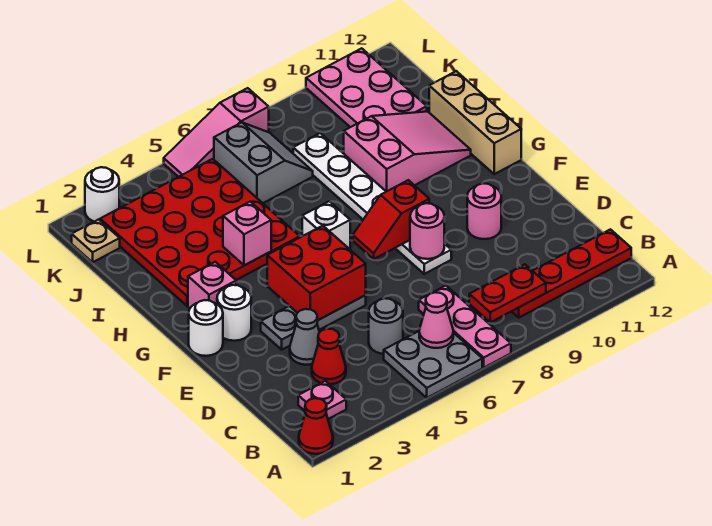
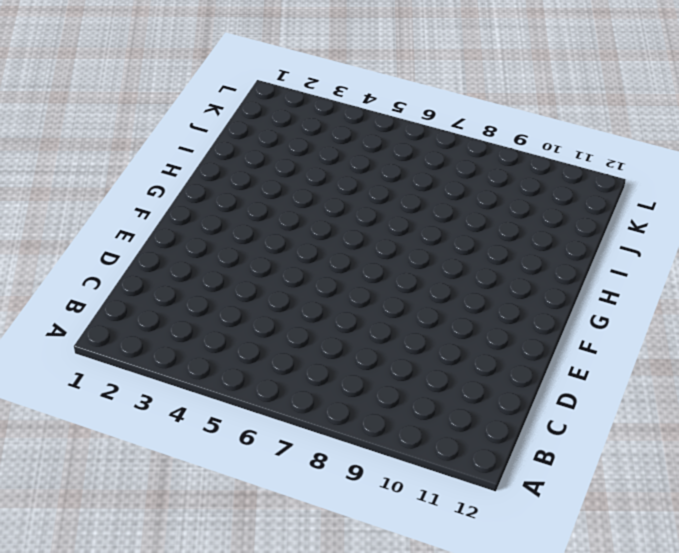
none -> red 1x1 cone [299,398,333,454]
none -> grey 2x2 plate [384,331,482,398]
none -> pink 1x3 plate [419,286,511,367]

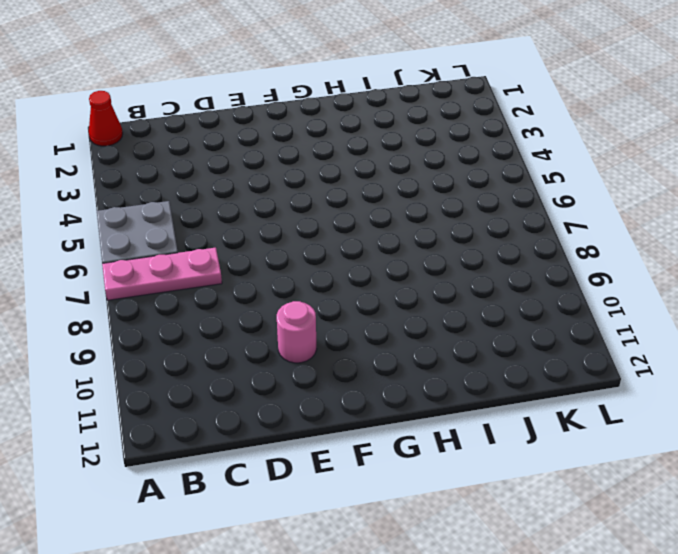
none -> pink 1x1 plate [298,381,346,419]
none -> red 1x4 plate [512,229,631,318]
none -> red 1x1 cone [312,329,346,384]

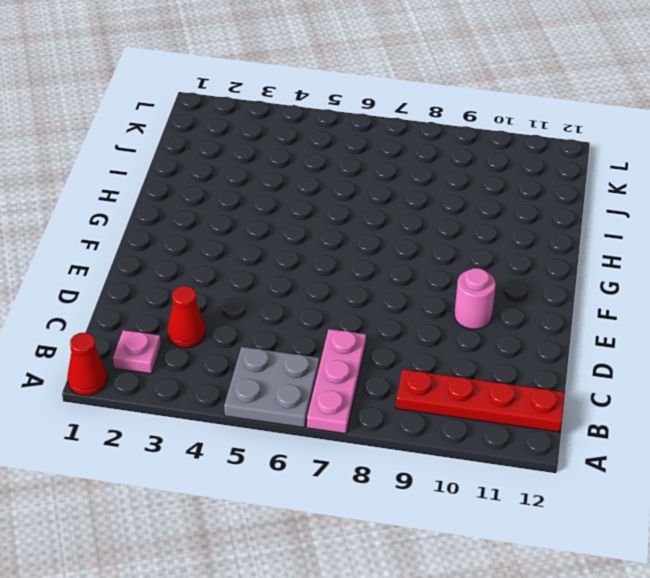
none -> grey 1x1 round brick [369,298,403,354]
none -> grey 1x1 cone [290,309,320,365]
none -> grey 1x3 plate [261,295,366,350]

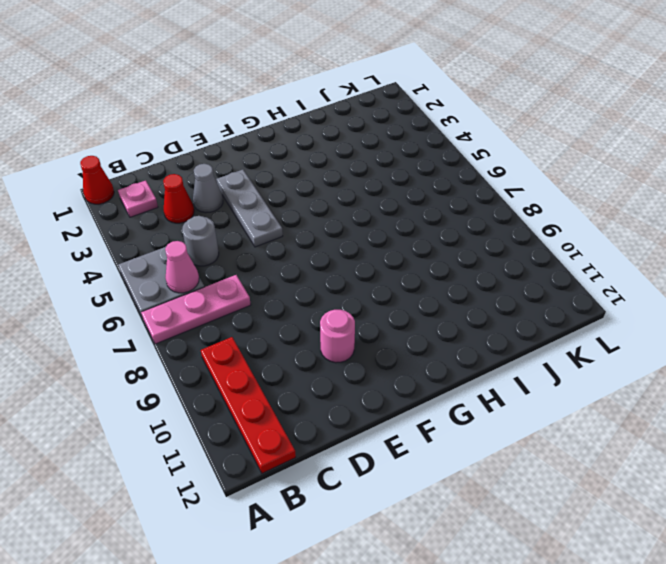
none -> white 1x6 plate [293,133,451,274]
none -> white 1x1 round brick [189,300,223,356]
none -> white 1x1 round brick [217,285,251,341]

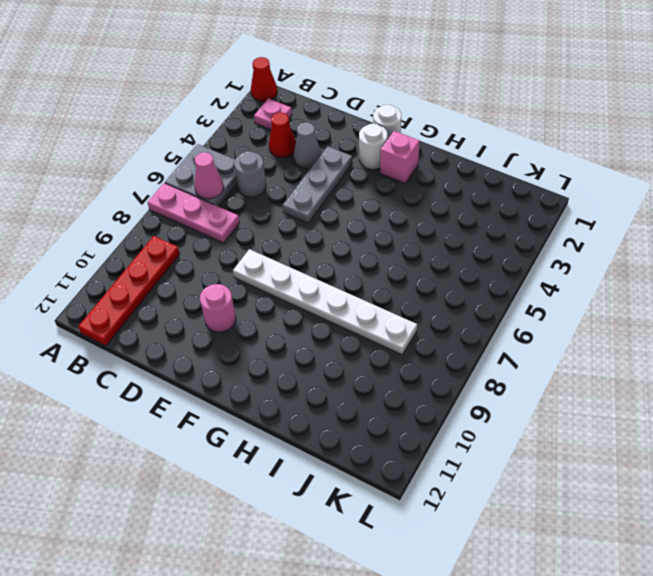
none -> white 1x1 brick [302,201,350,249]
none -> tan 1x3 brick [429,71,521,174]
none -> red 4x4 plate [100,159,300,306]

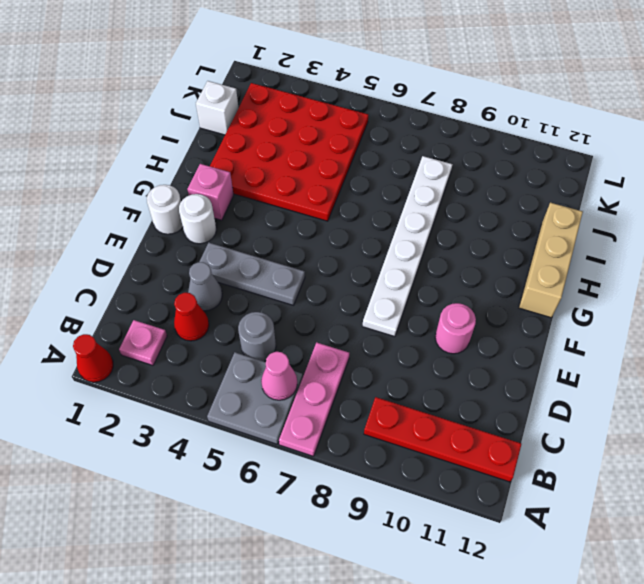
white 1x1 brick [196,81,238,135] -> white 1x1 brick moved to [302,201,350,249]
none -> pink 2x3 slope [344,111,471,192]
none -> grey 2x2 slope [214,123,313,203]
none -> pink 2x3 plate [306,48,427,127]

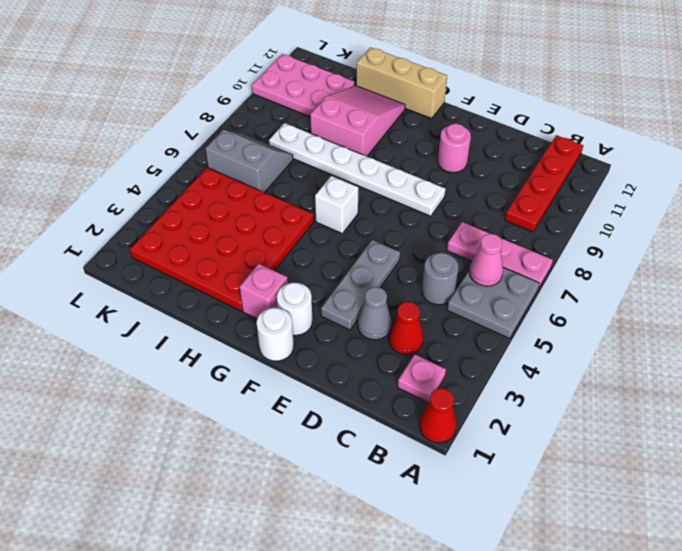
none -> tan 1x1 plate [72,219,120,262]
none -> white 1x1 round brick [85,167,119,222]
none -> pink 1x3 slope [164,88,269,177]

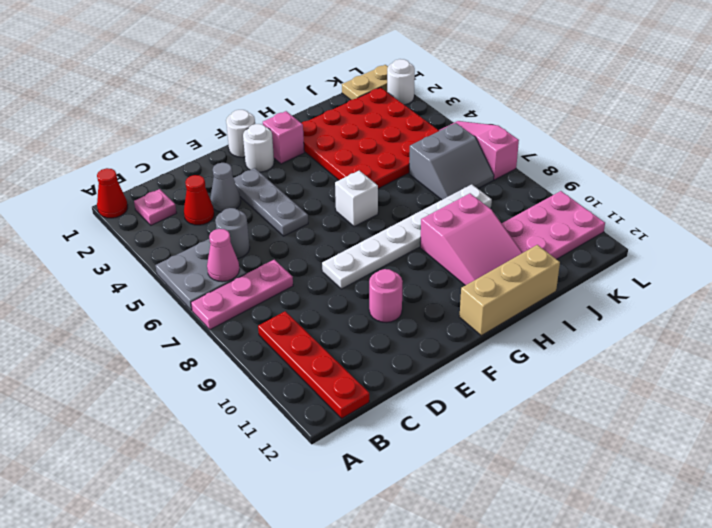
tan 1x2 plate [342,65,388,100] -> tan 1x1 plate [72,219,120,262]
none -> red 1x2 plate [469,264,546,322]
none -> red 2x2 brick [267,226,366,320]
none -> pink 1x1 round brick [410,203,444,259]

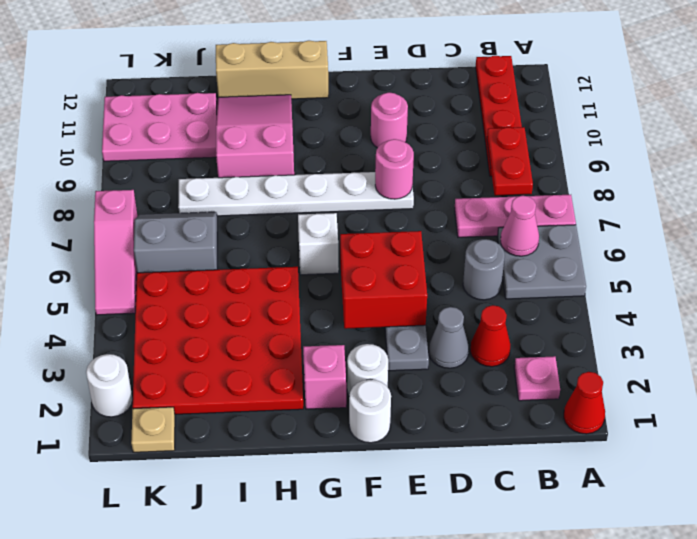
none -> red 1x2 slope [353,180,429,259]
none -> pink 1x1 brick [223,202,271,265]

